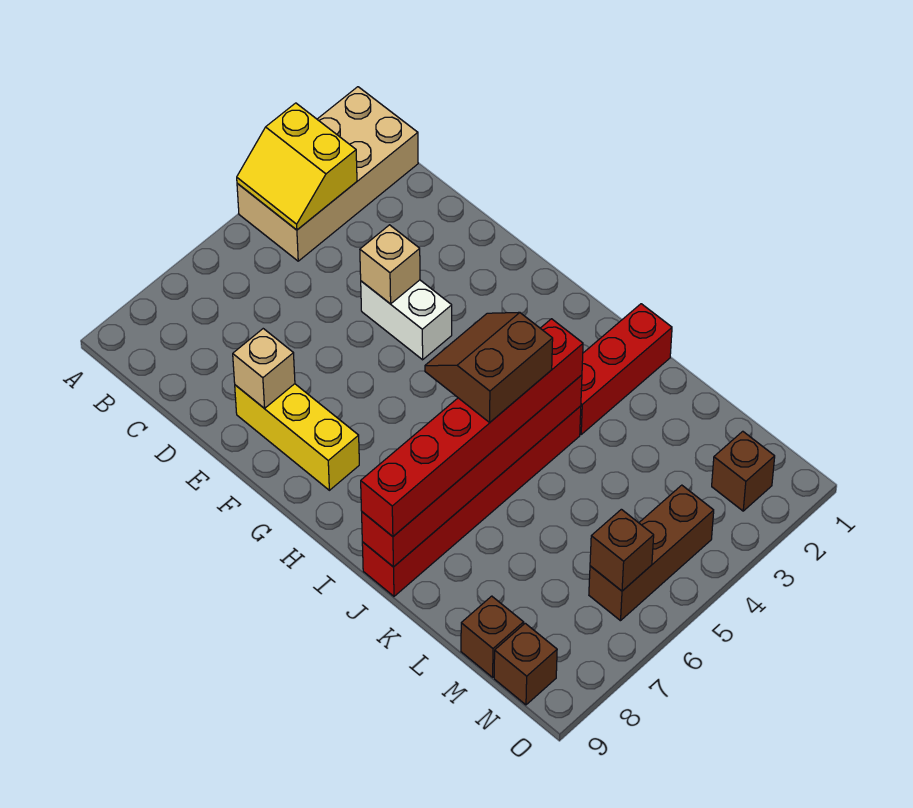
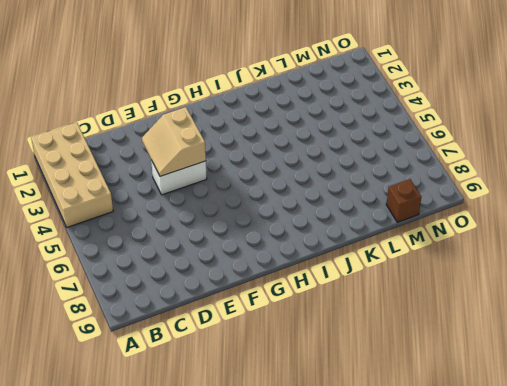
tan 2x2 slope [142,107,206,176] -> tan 1x1 brick [360,225,420,304]
none -> yellow 1x3 brick [235,384,359,490]
none -> red 1x3 brick [580,304,672,434]
none -> red 1x6 brick [362,406,581,596]

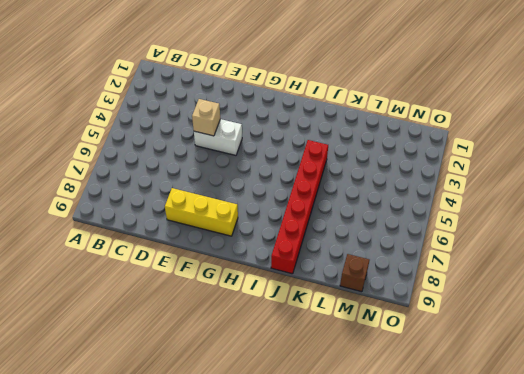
none -> tan 2x4 brick [237,87,418,261]
none -> red 1x3 brick [580,304,672,434]
none -> brown 1x1 brick [712,431,775,511]

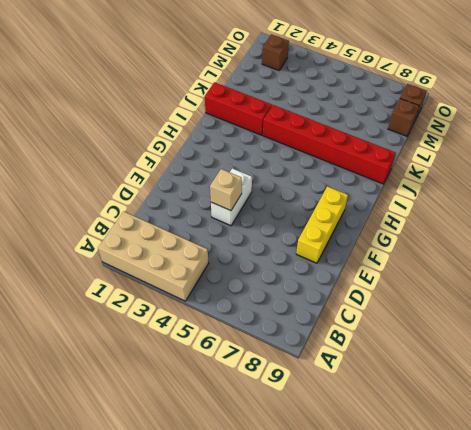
none -> brown 1x3 brick [589,485,714,621]
none -> yellow 2x2 slope [237,103,357,230]
none -> tan 1x1 brick [233,329,295,408]

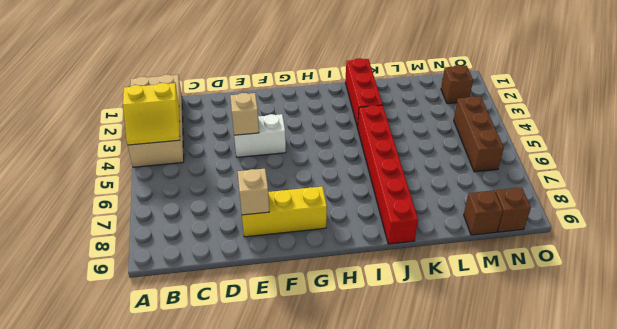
none -> red 1x6 brick [362,375,582,567]
none -> brown 1x1 brick [590,509,654,591]
none -> red 1x6 brick [361,319,583,536]

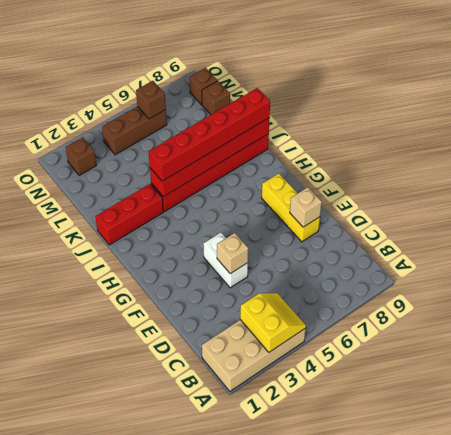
none -> brown 2x2 slope [425,312,553,422]

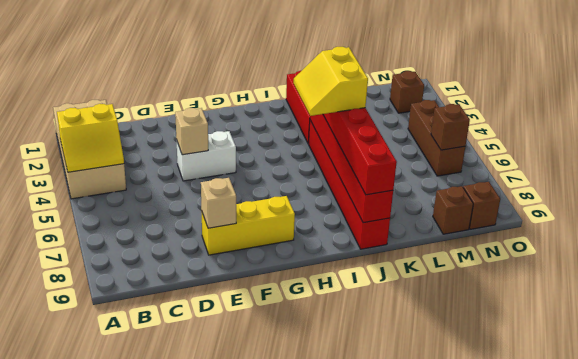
yellow 2x2 slope [294,47,368,116] -> brown 2x2 slope [425,312,553,422]

